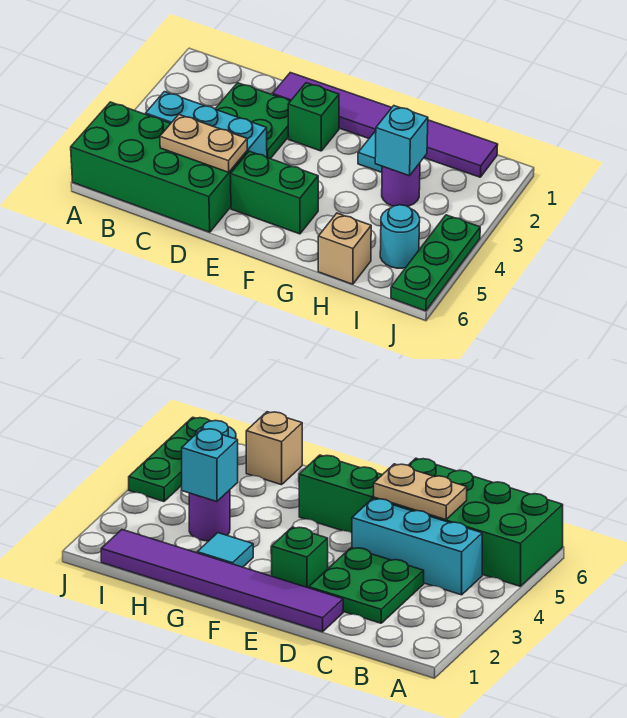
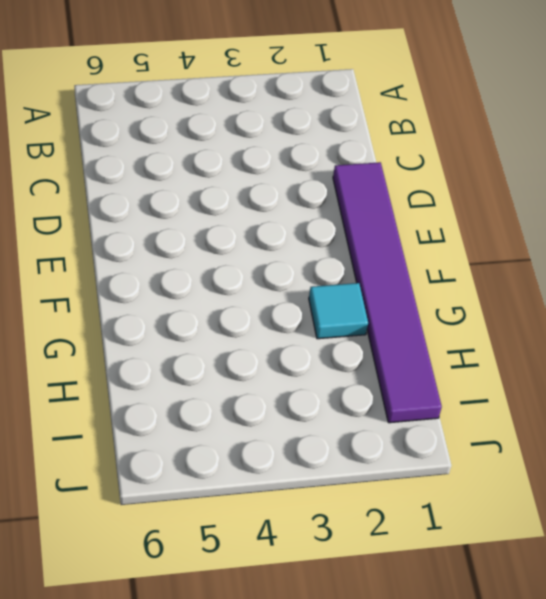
none -> green 2x4 brick [71,102,247,232]
none -> cyan 1x3 brick [146,92,267,157]
none -> green 2x2 plate [216,83,290,159]

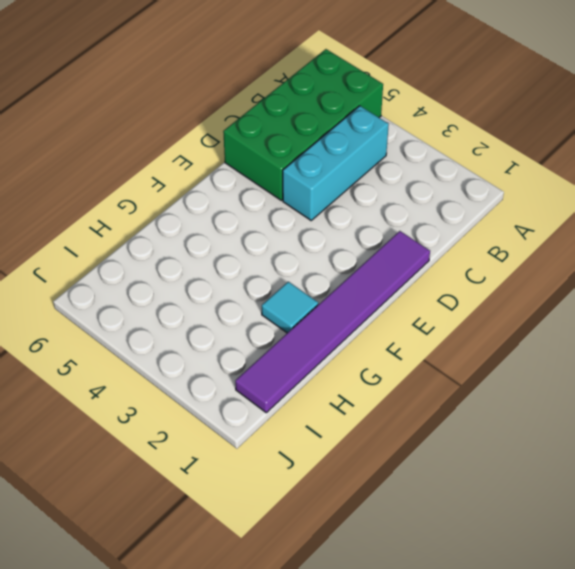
none -> green 2x2 plate [216,83,290,159]
none -> green 1x1 brick [288,83,339,151]
none -> green 1x2 brick [230,151,318,234]

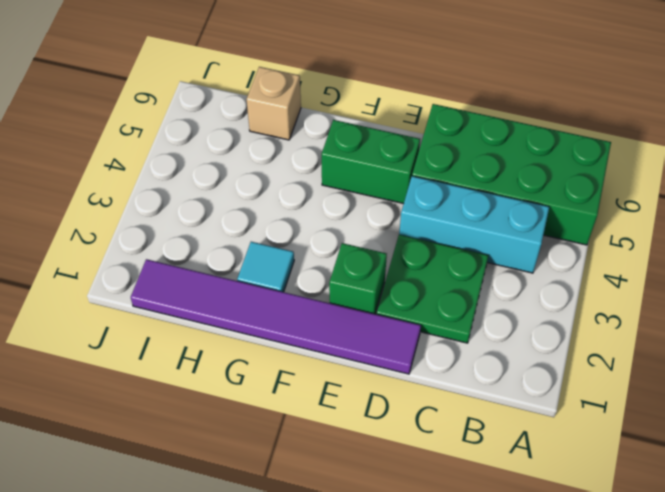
none -> purple 1x1 round brick [382,163,420,206]
none -> cyan 1x1 round brick [380,205,420,268]
none -> green 1x3 plate [391,215,480,311]

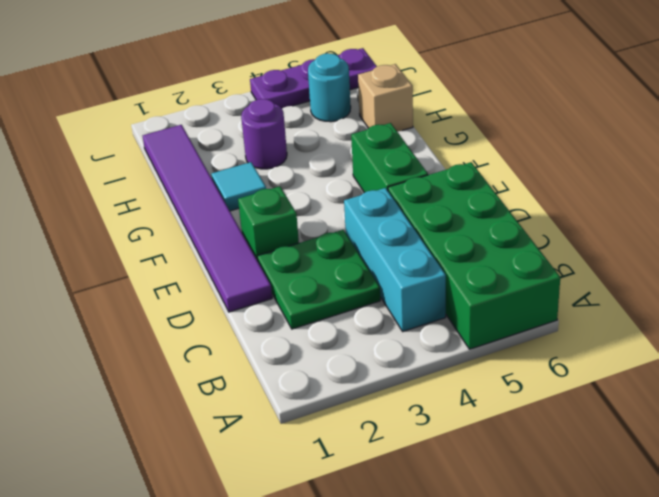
purple 1x3 plate [250,48,377,108] -> green 1x3 plate [391,215,480,311]
none -> tan 1x2 plate [160,115,247,172]
none -> cyan 1x1 brick [375,106,428,176]

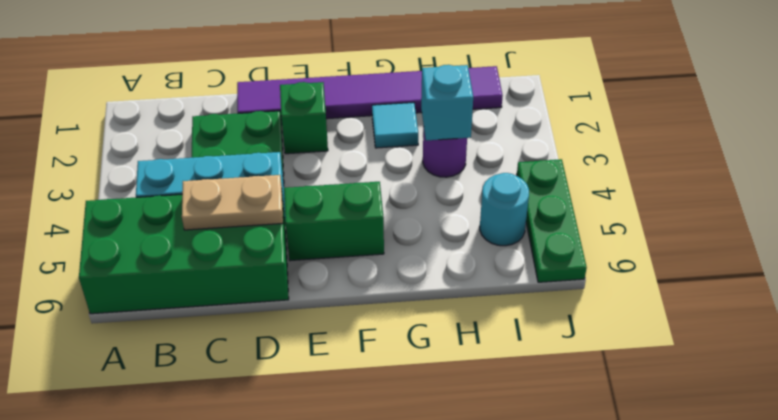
none -> tan 1x1 brick [318,213,371,284]

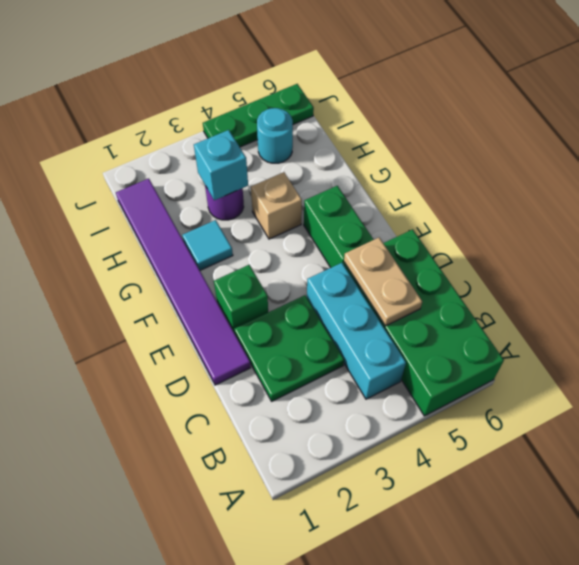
tan 1x1 brick [251,172,302,239] -> tan 1x1 brick moved to [318,213,371,284]

